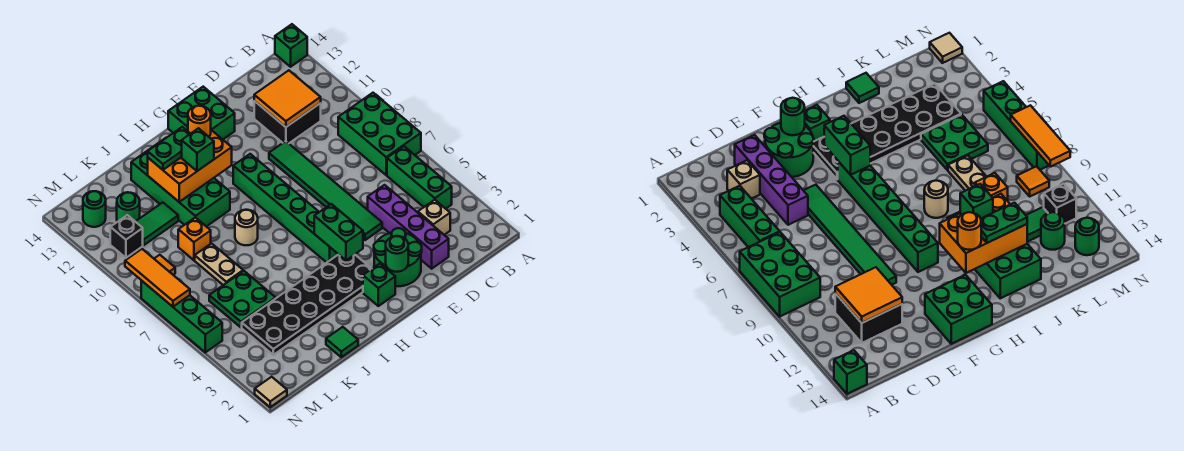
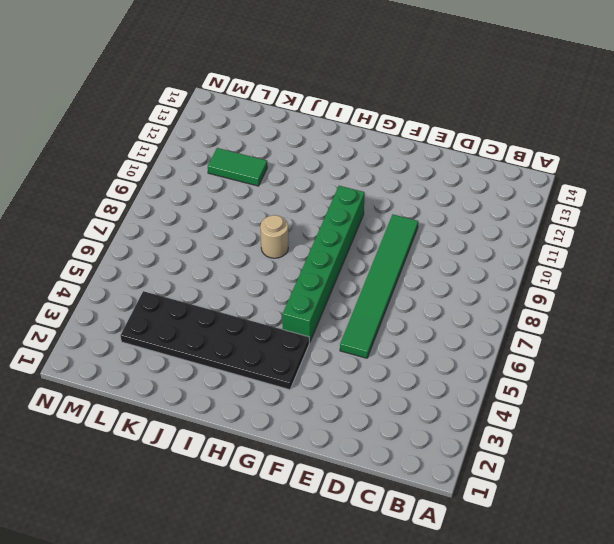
none -> green 2x3 brick [338,93,421,175]
none -> green 1x1 brick [275,24,307,67]
none -> green 1x3 brick [387,146,452,209]
none -> tan 1x1 brick [418,200,450,235]

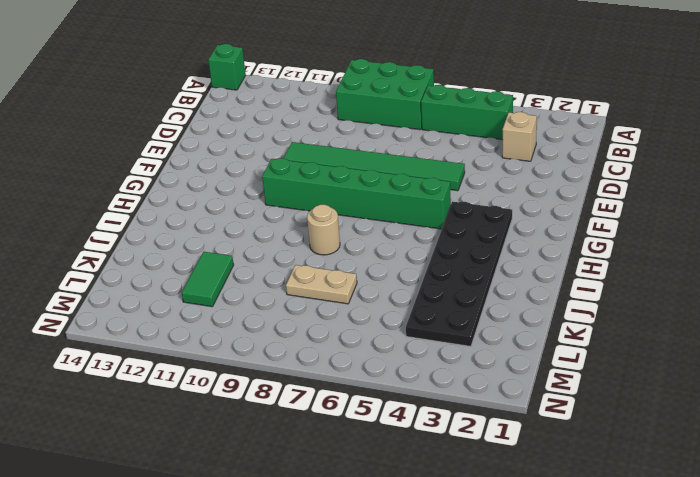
none -> black 2x2 brick [254,101,321,143]
none -> purple 1x4 brick [368,185,449,269]
none -> green 2x2 round brick [374,228,422,286]
none -> green 2x2 brick [168,87,235,139]

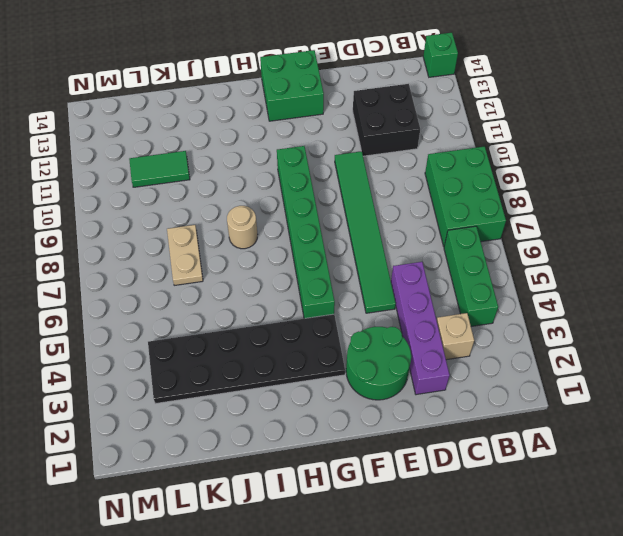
none -> green 1x1 brick [363,264,395,306]
none -> green 2x4 brick [131,138,230,227]
none -> green 1x1 tile [326,327,358,357]
none -> green 2x2 plate [209,271,276,327]

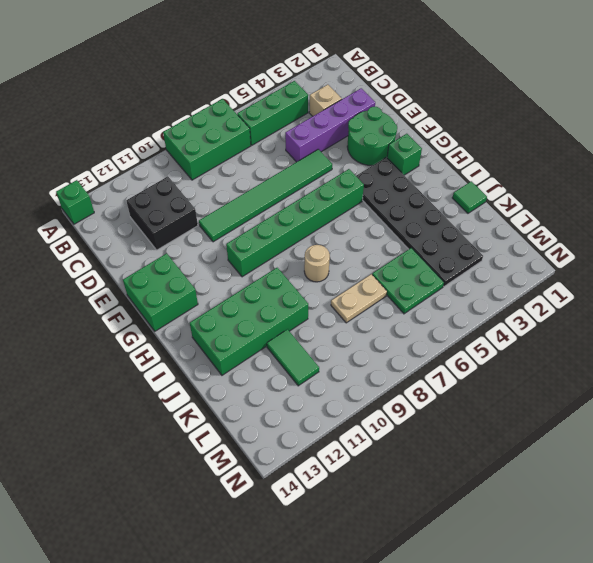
none -> orange 1x1 brick [178,217,211,260]
none -> green 1x1 round brick [117,192,140,222]
none -> orange 1x1 tile [154,255,175,275]
none -> black 1x1 brick [110,215,143,258]

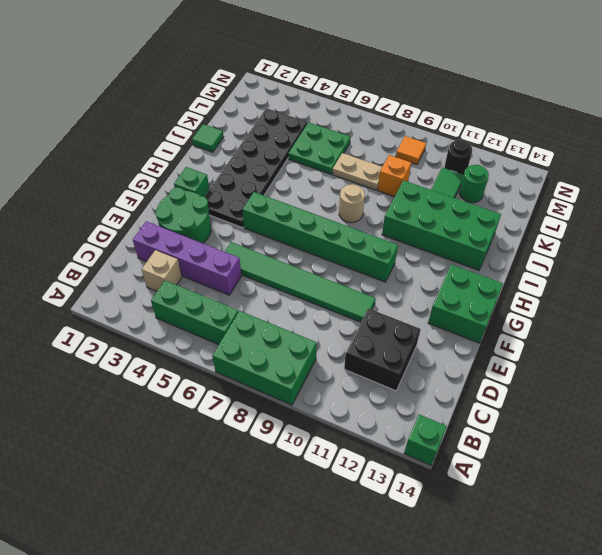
black 1x1 round brick [444,140,472,175] -> black 1x1 brick [110,215,143,258]
none -> green 1x1 round brick [83,191,106,227]
none -> tan 1x1 tile [255,377,287,407]
none -> green 1x4 brick [141,281,222,352]
none -> orange 2x2 tile [254,70,321,127]

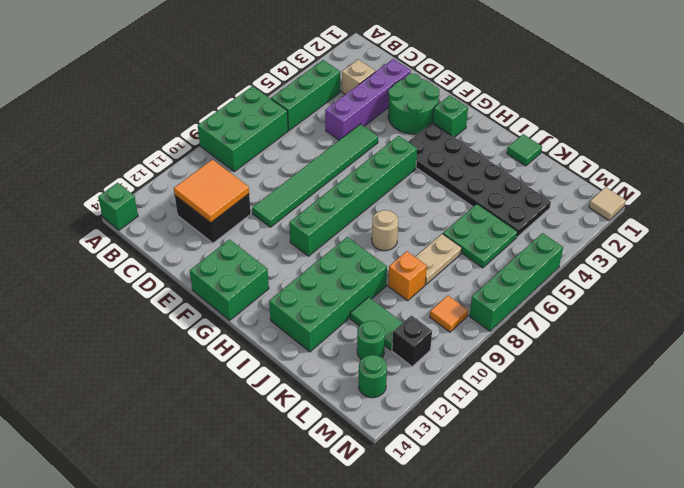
none -> green 1x1 round brick [386,236,408,272]
none -> green 1x2 brick [314,204,363,260]
none -> orange 2x3 brick [148,129,232,202]
none -> orange 1x3 tile [125,249,190,307]

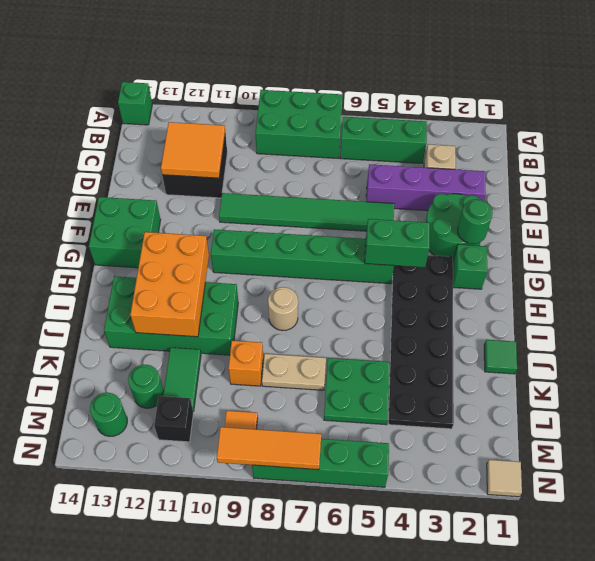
none -> orange 1x1 round brick [188,106,211,137]
none -> green 1x1 brick [182,128,214,171]
none -> green 1x2 plate [148,127,190,170]

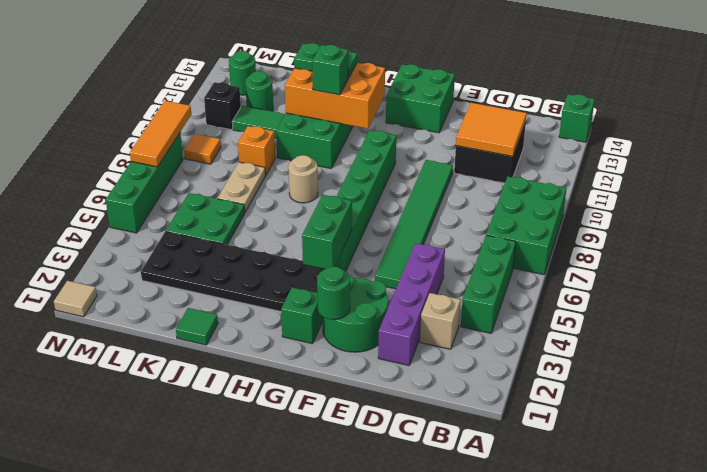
none -> orange 1x1 round brick [188,106,211,137]

